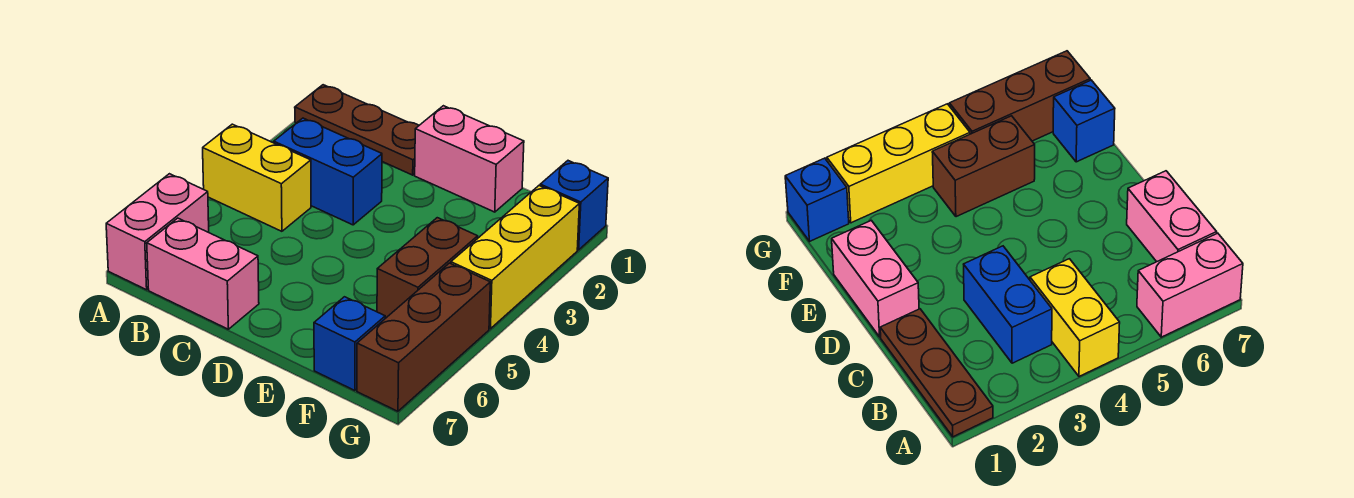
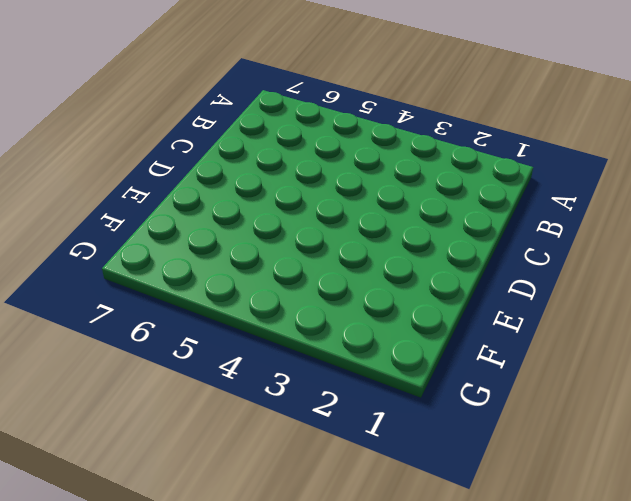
none -> brown 1x3 plate [295,85,419,175]
none -> yellow 1x2 brick [203,124,311,231]

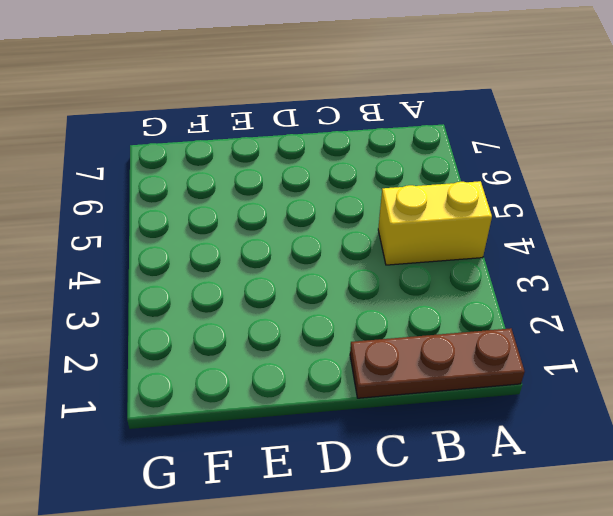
none -> pink 1x2 brick [106,174,209,290]
none -> blue 1x2 brick [274,118,382,225]

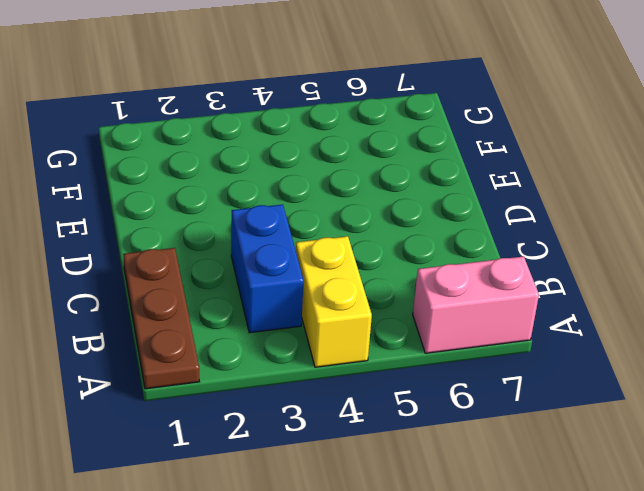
none -> pink 1x2 brick [147,218,259,329]
none -> pink 1x2 brick [415,106,524,212]

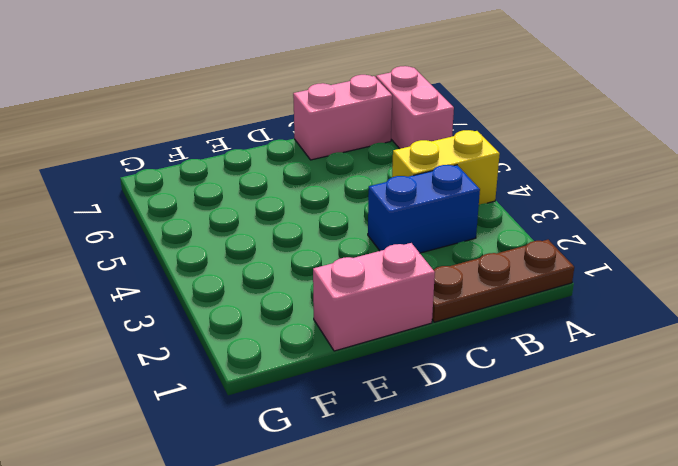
none -> brown 1x2 brick [377,218,478,318]
none -> blue 1x1 brick [314,297,385,391]

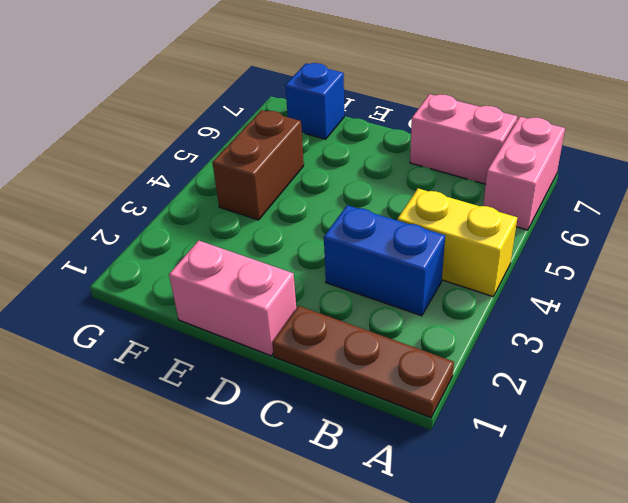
none -> blue 1x1 brick [540,161,608,250]
none -> yellow 1x3 brick [451,186,579,329]

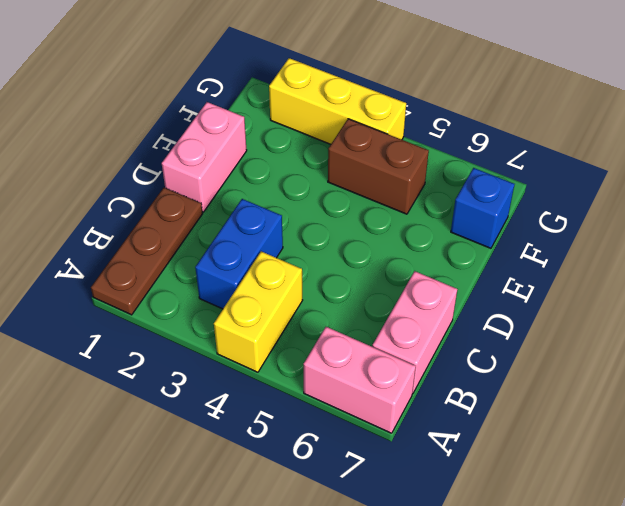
none -> blue 1x1 brick [540,161,608,250]
none -> brown 1x3 brick [357,263,490,411]

